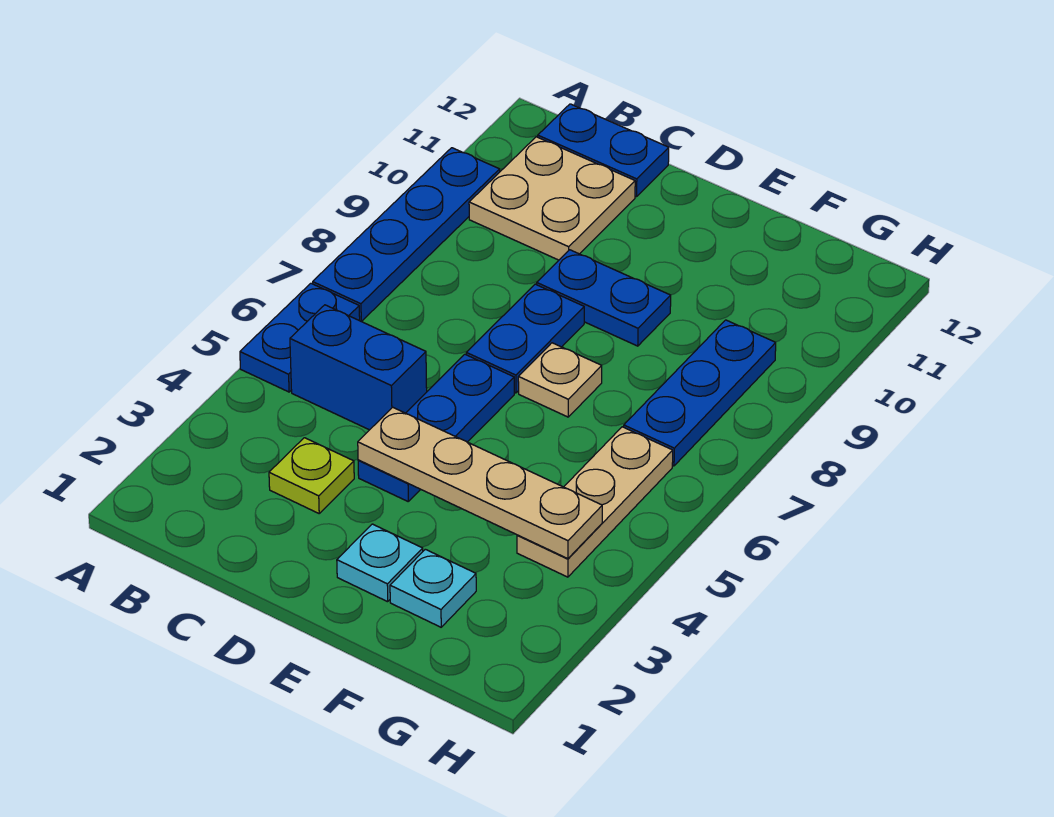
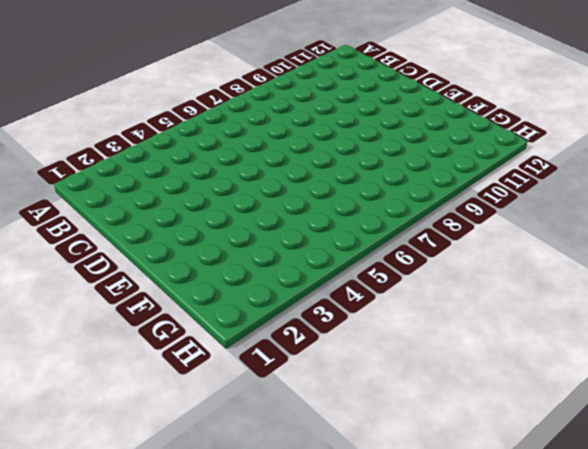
none -> blue 1x2 plate [240,283,360,392]
none -> blue 1x4 plate [313,148,500,322]
none -> blue 1x2 brick [290,305,427,430]

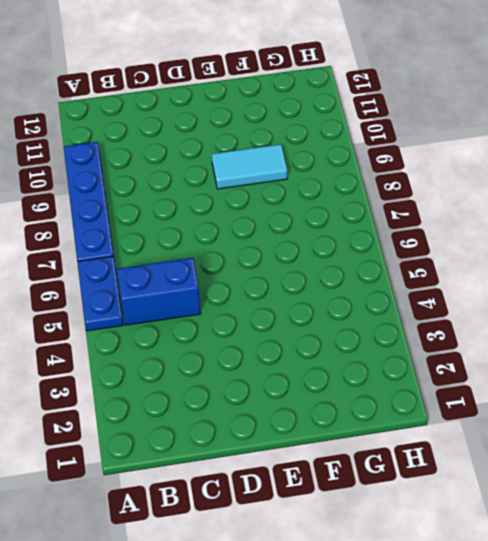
cyan 1x2 tile [212,144,287,189] -> blue 1x2 plate [537,250,671,346]
none -> tan 2x2 plate [469,137,635,260]
none -> blue 1x2 plate [538,104,669,197]
none -> lime 1x1 plate [269,438,354,513]

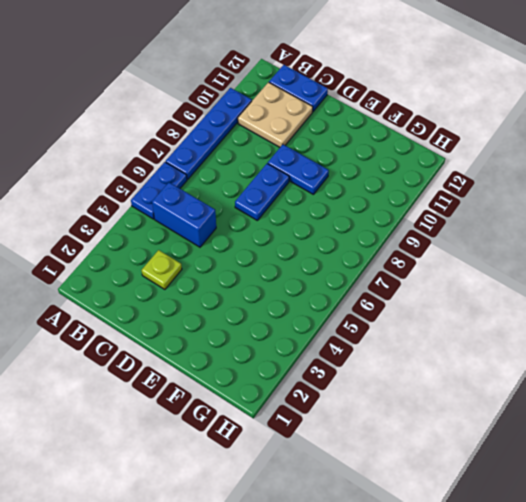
none -> blue 1x3 plate [358,354,514,501]
none -> cyan 1x1 plate [337,524,423,602]
none -> tan 1x1 plate [518,343,602,417]

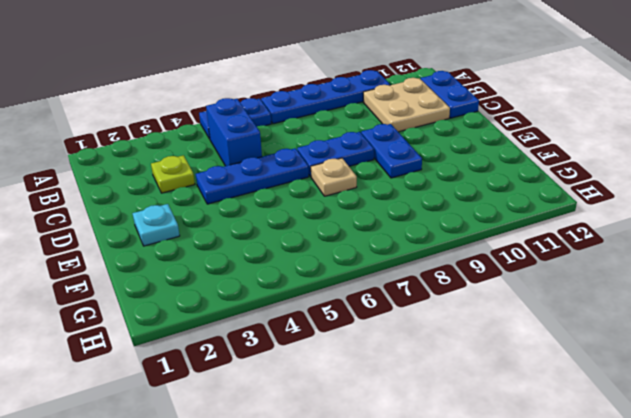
none -> cyan 1x1 plate [390,549,476,627]
none -> tan 1x3 plate [517,427,673,577]
none -> blue 1x3 plate [624,320,776,466]

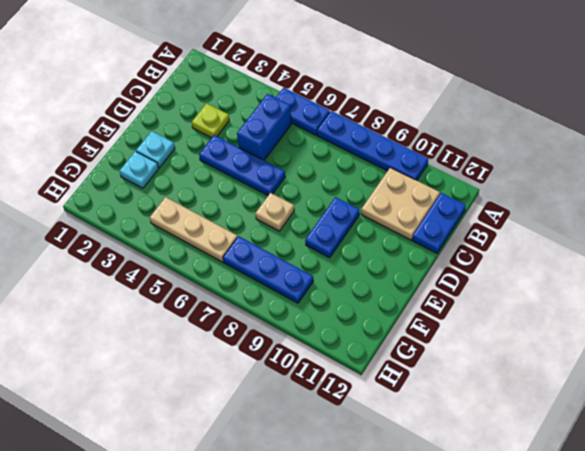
none -> blue 1x2 plate [466,284,584,393]
none -> tan 1x4 plate [358,407,602,559]

